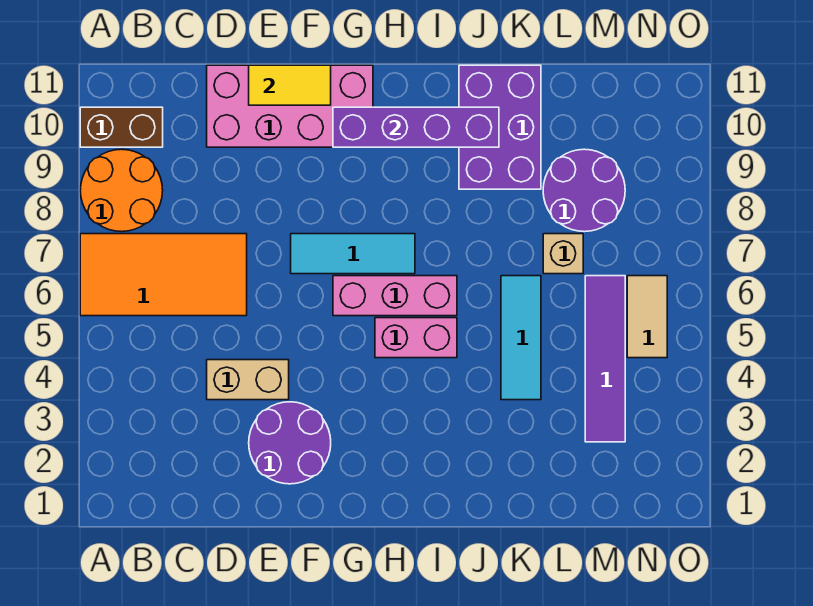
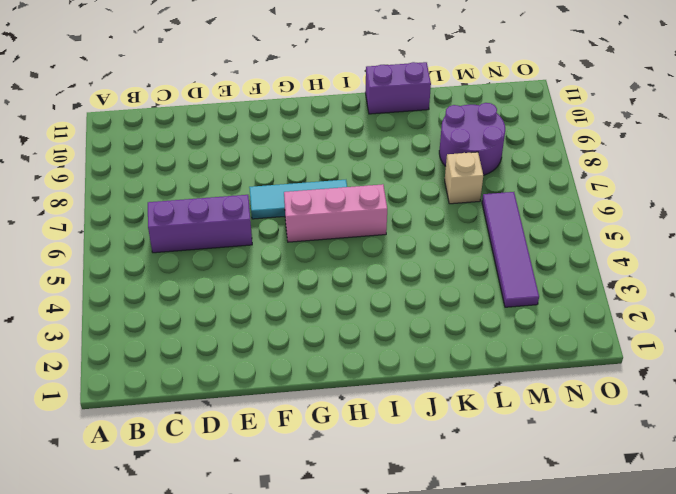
purple 1x3 brick [148,195,252,253] -> orange 2x4 tile [80,234,247,316]
purple 1x2 brick [365,62,431,114] -> purple 2x3 brick [459,65,541,189]
none -> orange 2x2 round brick [80,149,163,232]
none -> brown 1x2 brick [80,107,163,147]
none -> tan 1x2 brick [207,360,289,400]

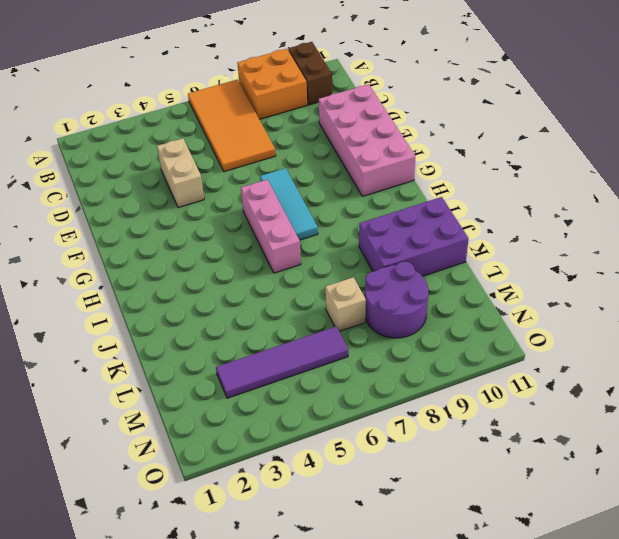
orange 2x2 brick [237,49,307,119] -> orange 2x2 round brick [80,149,163,232]
none -> purple 2x2 round brick [249,402,331,484]
none -> pink 1x2 brick [375,318,457,358]
none -> cyan 1x3 tile [501,276,541,400]

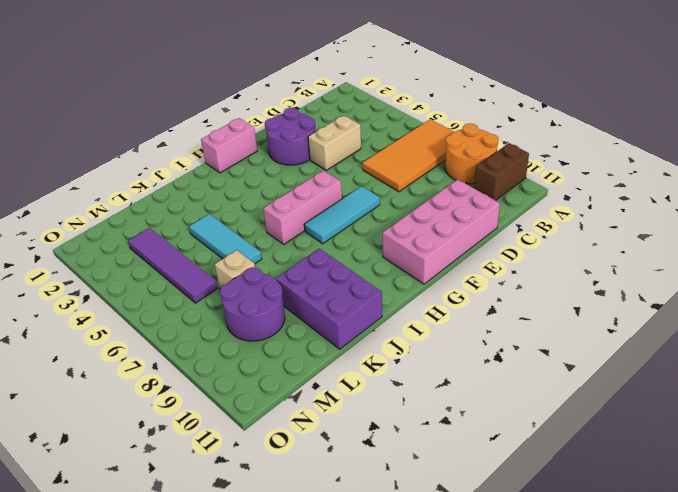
pink 1x2 brick [201,118,257,173] -> pink 1x2 brick moved to [375,318,457,358]
none -> tan 1x2 tile [627,276,667,358]
none -> yellow 1x2 tile [249,65,331,105]
none -> purple 1x4 brick [333,107,499,147]

